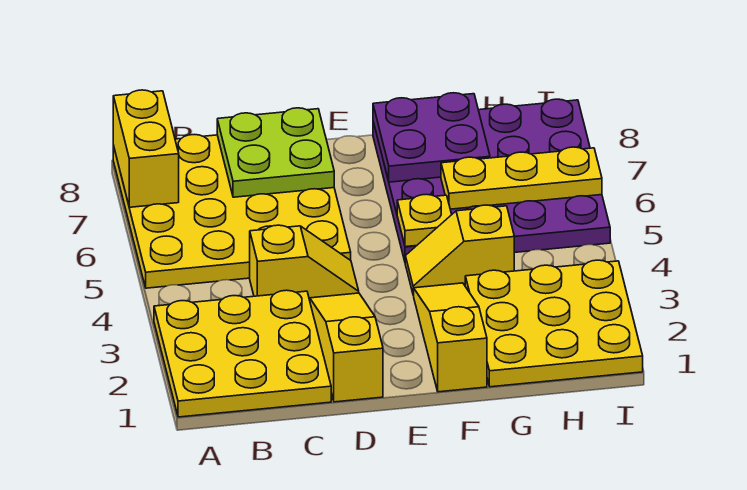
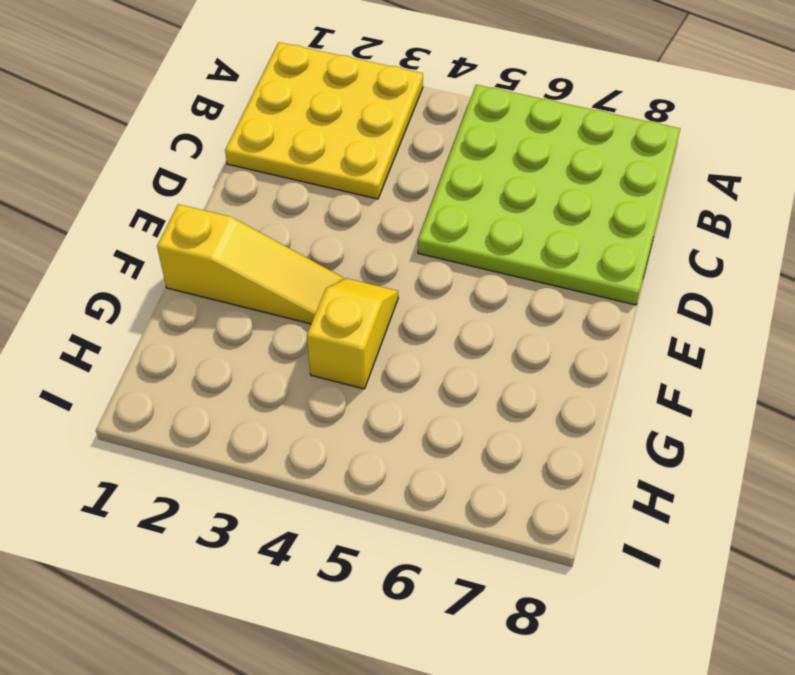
lime 4x4 plate [418,85,680,305] -> yellow 4x4 plate [113,135,351,288]
none -> yellow 1x2 slope [250,225,359,300]
none -> yellow 1x3 slope [310,293,383,402]
none -> purple 4x4 plate [373,99,610,261]

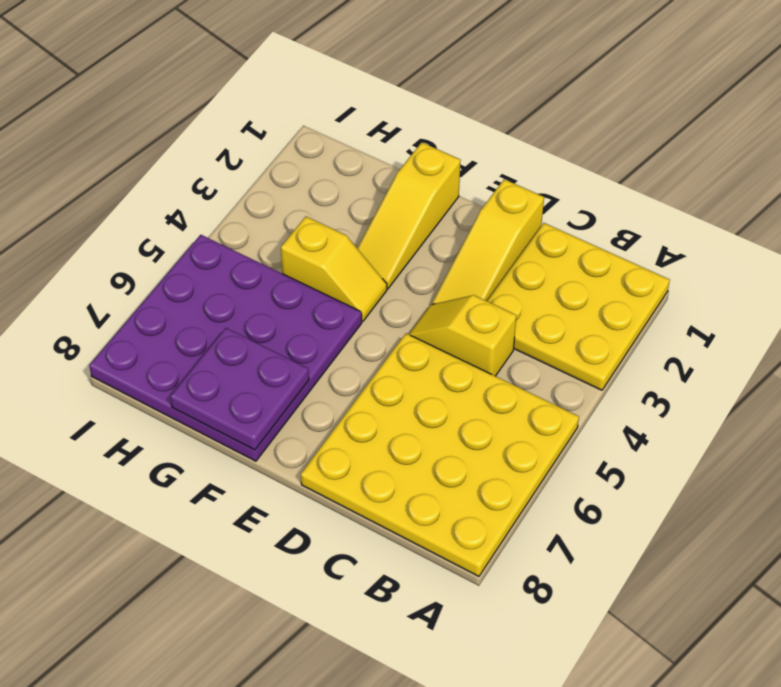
none -> yellow 3x3 plate [465,260,643,387]
none -> yellow 1x2 brick [113,90,179,207]
none -> lime 2x2 plate [217,108,334,197]

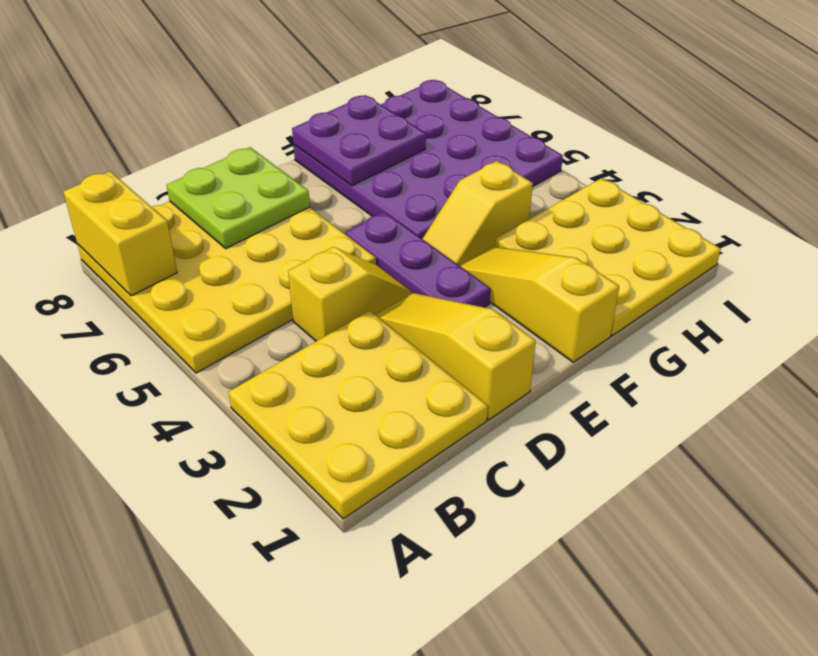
purple 1x3 plate [346,212,491,307] -> none
none -> yellow 1x1 plate [397,194,452,247]
none -> yellow 1x3 plate [441,147,602,209]

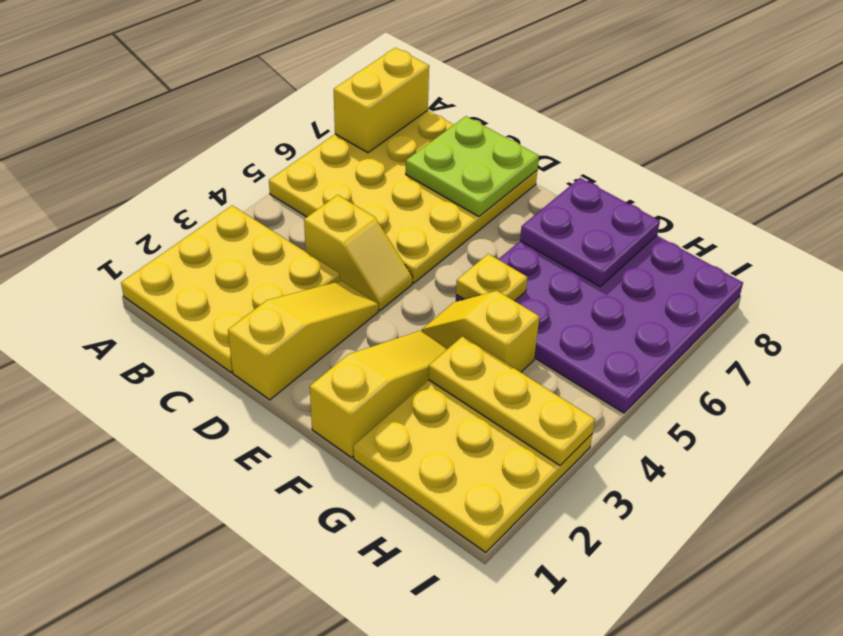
yellow 1x3 plate [428,336,595,465] -> yellow 1x3 plate moved to [441,147,602,209]

